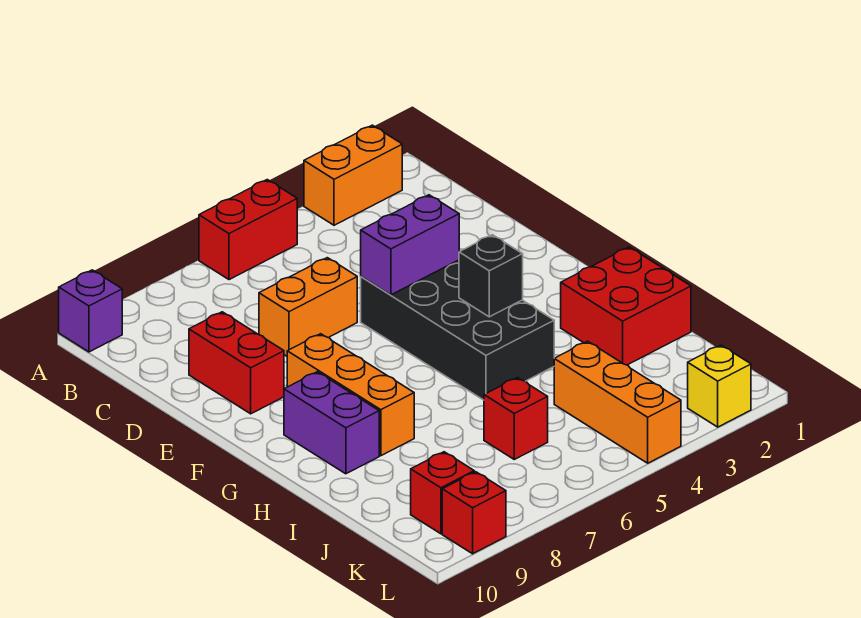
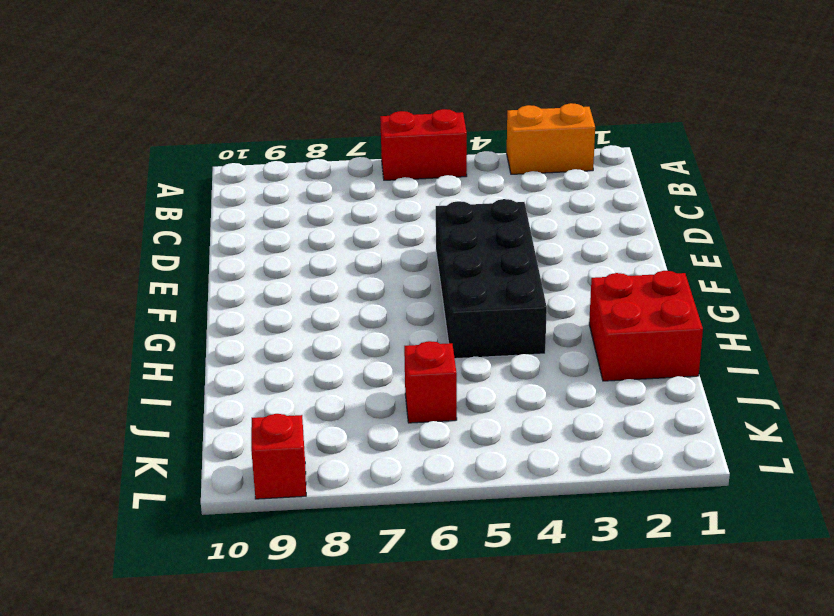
none -> purple 1x1 brick [59,270,122,352]
none -> orange 1x2 brick [259,258,357,356]
none -> red 1x2 brick [189,312,284,414]

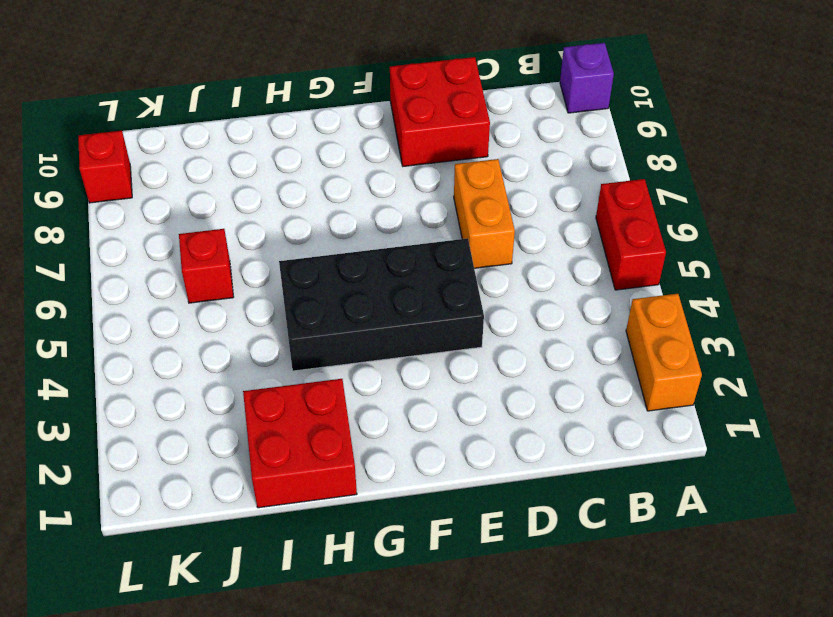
red 2x2 brick [390,57,490,166] -> red 1x2 brick [189,312,284,414]
none -> orange 1x3 brick [287,334,414,456]
none -> purple 1x2 brick [284,372,379,474]
none -> orange 1x3 brick [554,341,681,463]

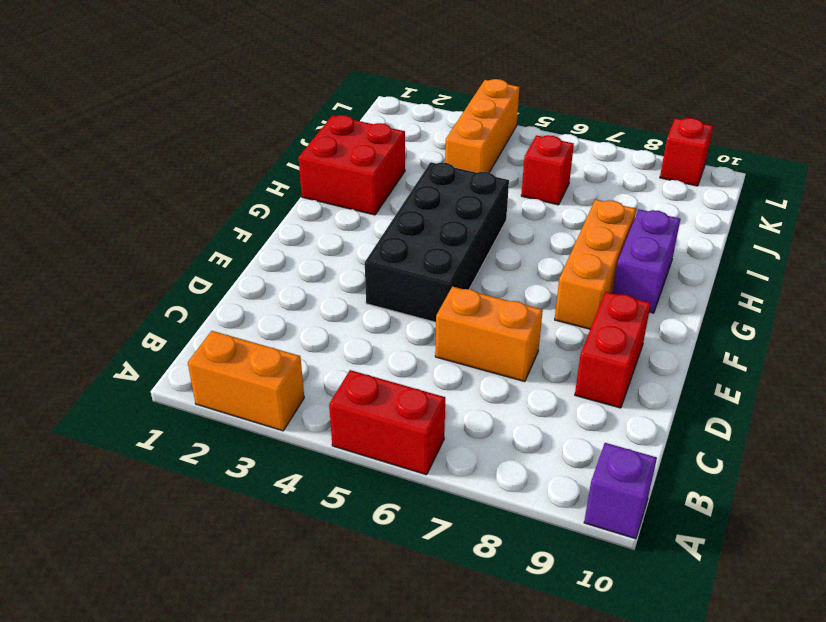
none -> red 1x1 brick [411,452,474,534]
none -> yellow 1x1 brick [688,345,751,427]
none -> purple 1x2 brick [361,195,459,295]

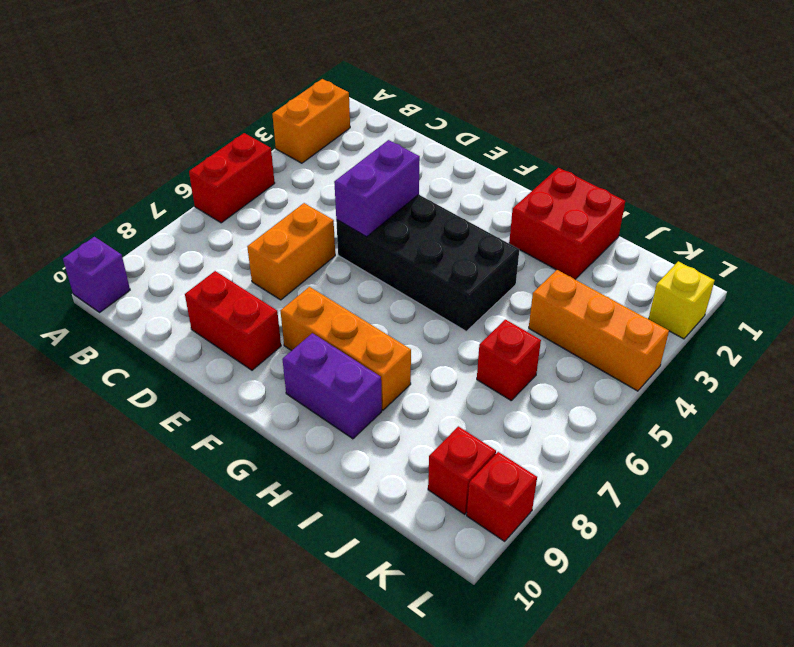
none -> black 1x1 brick [459,235,523,317]

